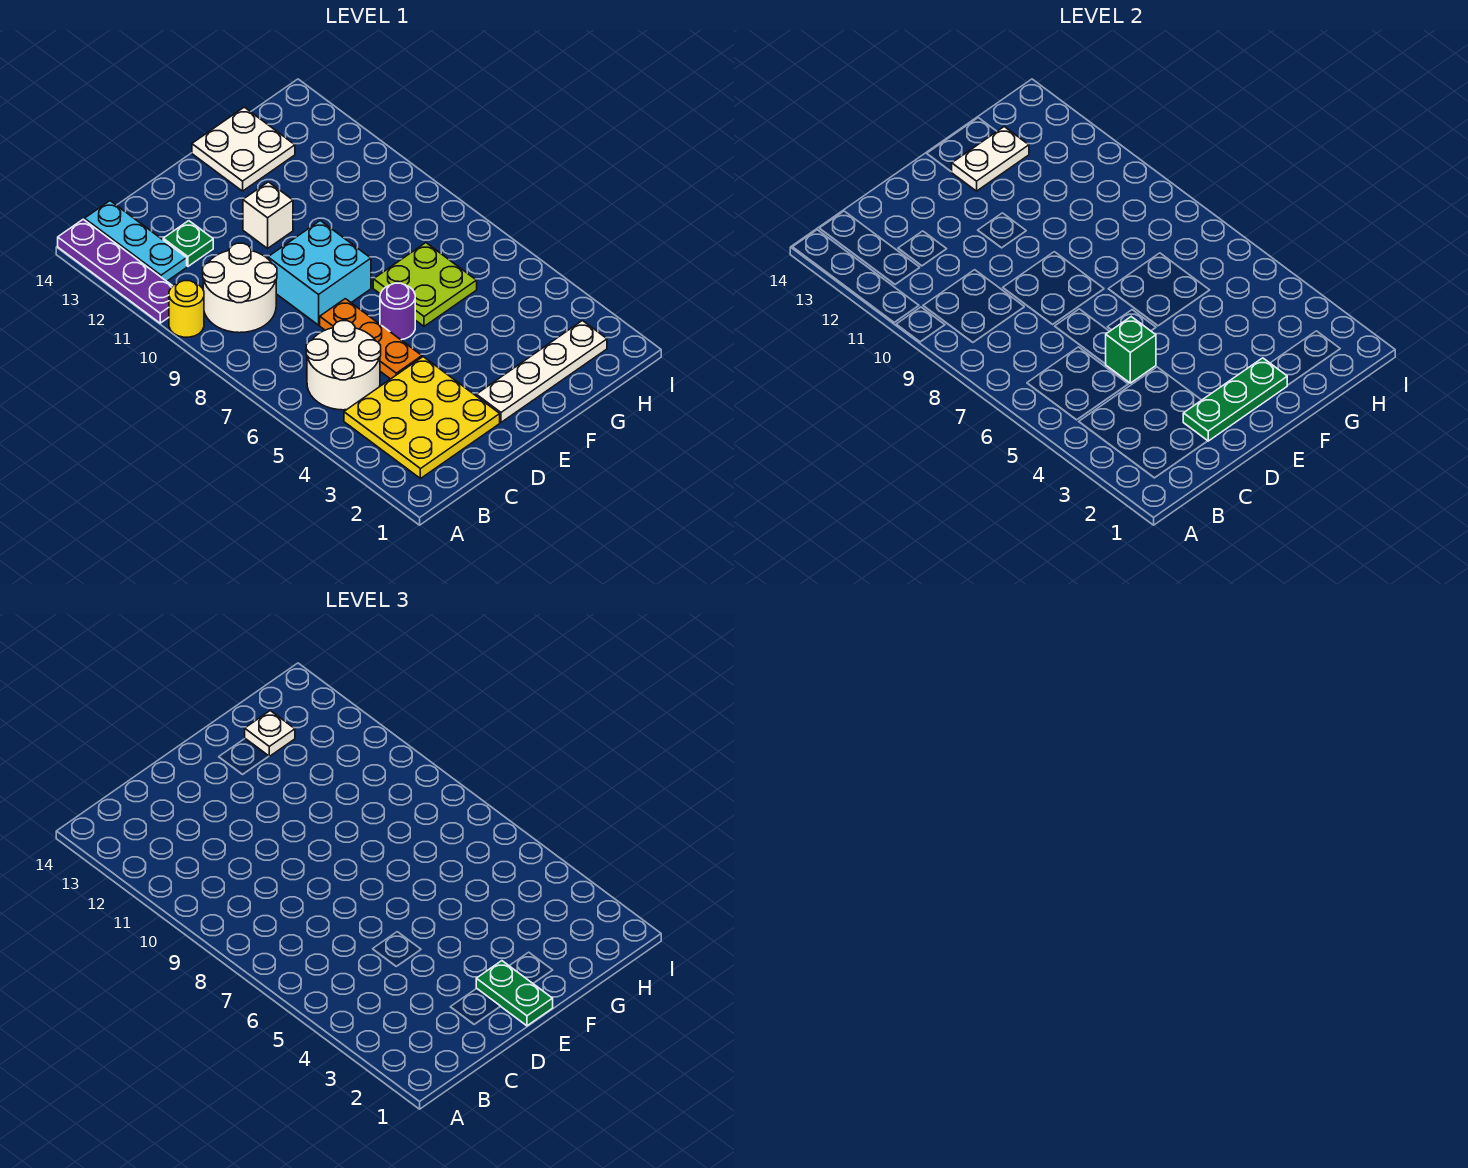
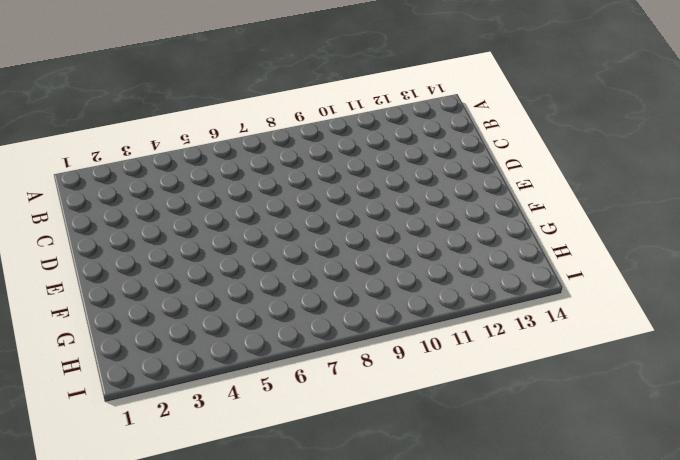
none -> yellow 1x1 round brick [169,281,204,337]
none -> purple 1x4 plate [58,219,172,323]
none -> yellow 3x3 plate [344,357,500,479]

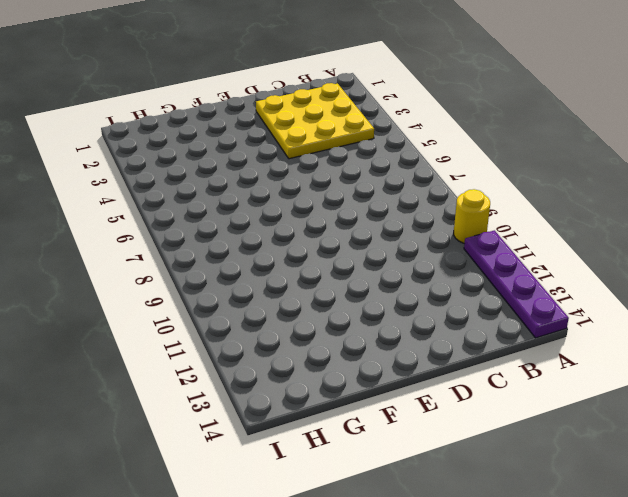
none -> white 2x2 round brick [306,321,381,410]
none -> white 2x2 round brick [203,243,277,333]
none -> cyan 1x3 plate [85,201,187,281]

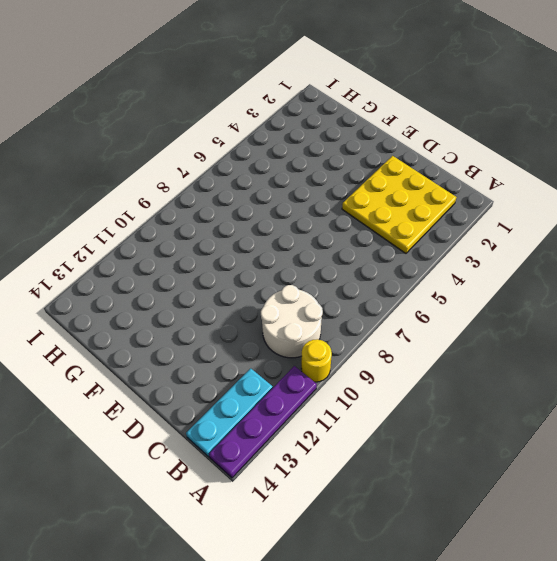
none -> white 2x2 round brick [306,321,381,410]
none -> green 1x1 plate [163,221,213,266]
none -> orange 1x3 plate [320,299,422,379]

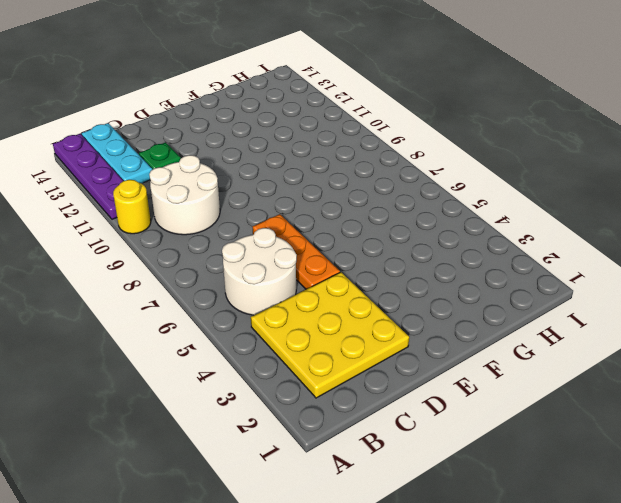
none -> cyan 2x2 brick [268,221,371,325]
none -> white 1x4 plate [476,321,607,422]
none -> purple 1x1 round brick [380,283,415,340]

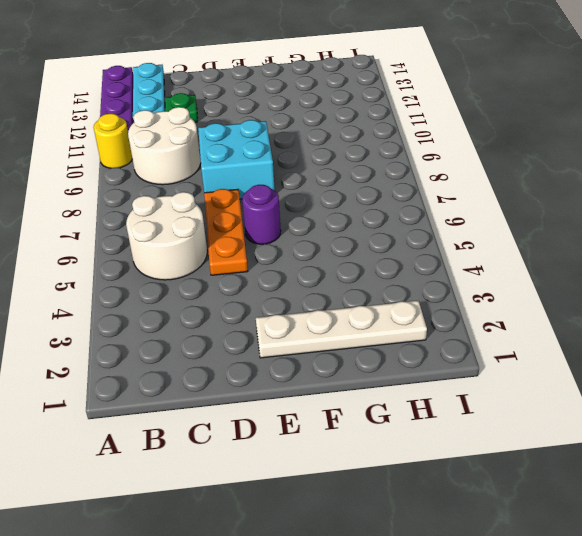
none -> yellow 3x3 plate [344,357,500,479]
none -> white 1x1 brick [243,182,293,248]
none -> lime 2x2 plate [373,243,477,326]

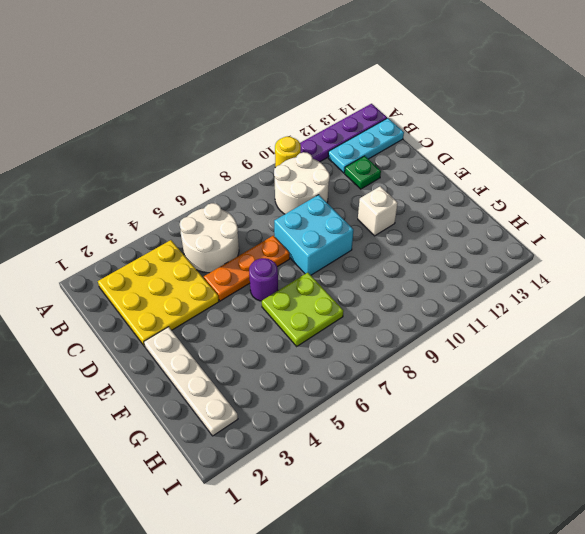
none -> white 2x2 plate [192,107,295,191]
none -> green 1x3 plate [1183,358,1287,441]
none -> green 1x1 brick [1106,317,1156,383]

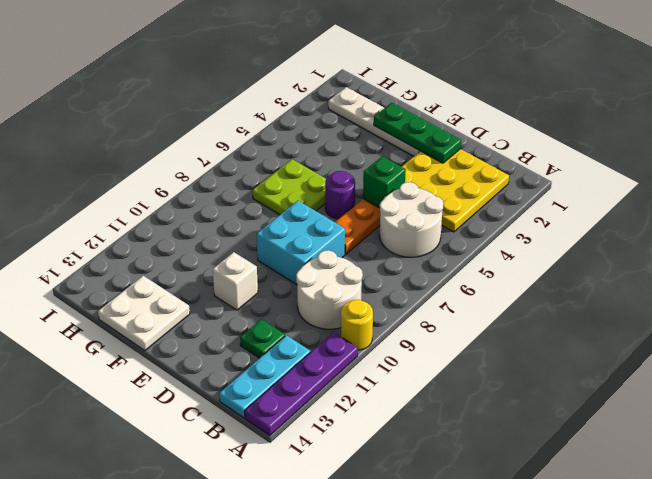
none -> white 1x2 plate [952,127,1029,191]
none -> green 1x2 plate [476,961,553,1026]
none -> white 1x1 plate [245,711,295,756]

